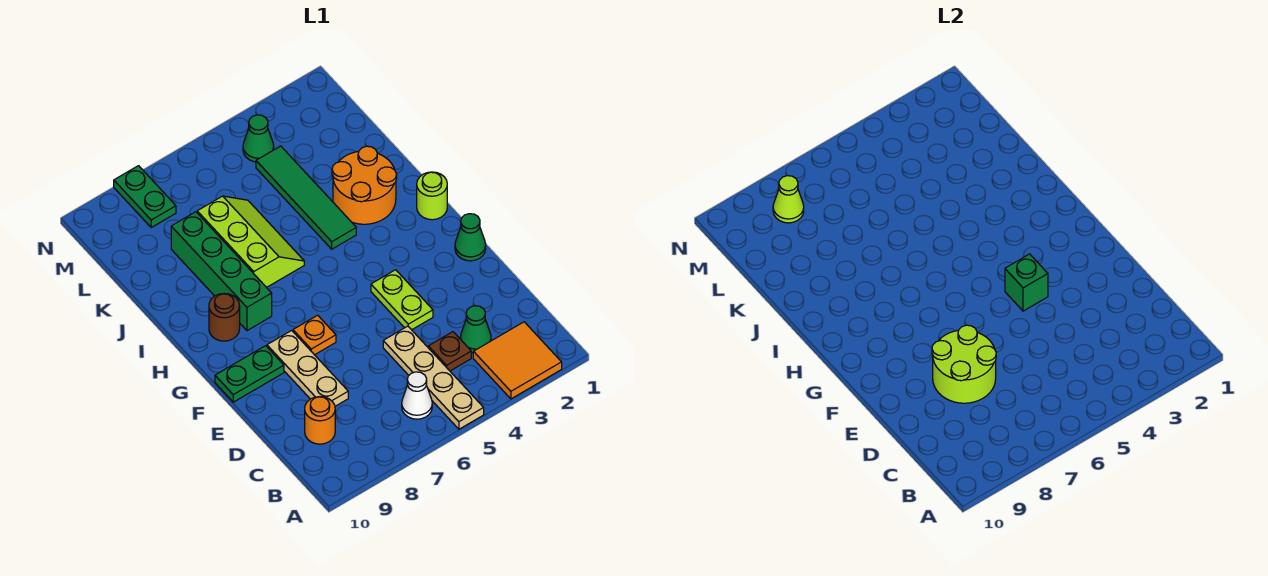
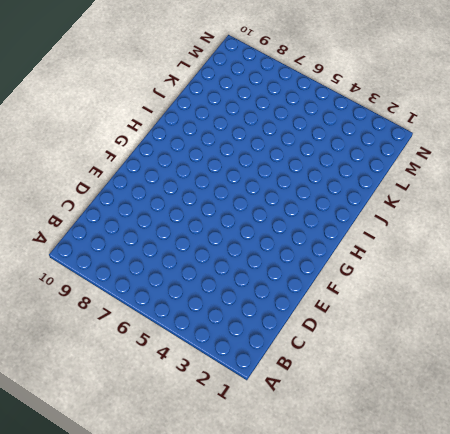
none -> orange 2x2 tile [473,322,562,399]
none -> tan 1x4 plate [383,326,484,429]
none -> white 1x1 cone [402,372,432,419]

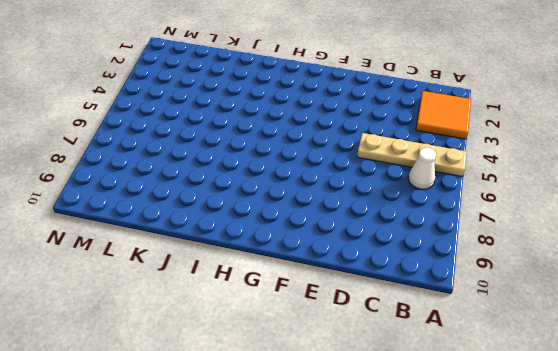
none -> green 1x1 cone [460,306,491,353]
none -> brown 1x1 plate [428,332,471,371]
none -> orange 1x1 round brick [305,397,335,444]

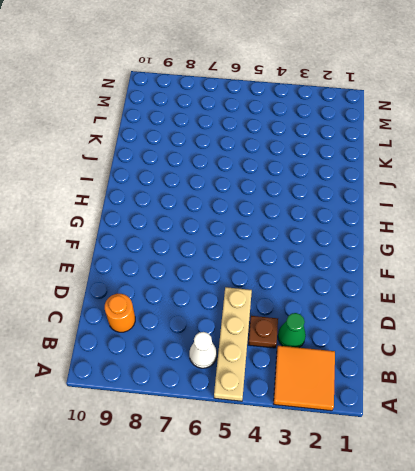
none -> tan 1x3 plate [267,330,348,406]
none -> lime 1x2 plate [371,270,433,330]
none -> green 1x1 cone [455,214,486,261]

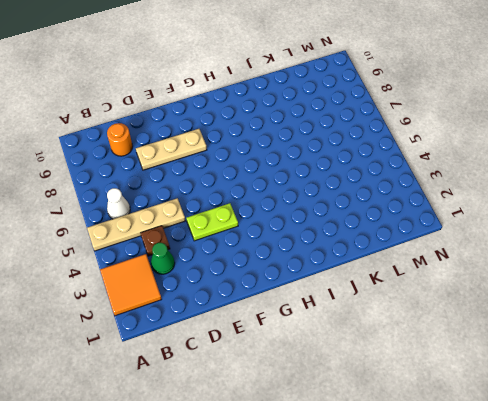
none -> green 1x1 cone [455,214,486,261]
none -> orange 1x1 plate [293,315,336,355]
none -> green 1x2 plate [215,346,284,402]

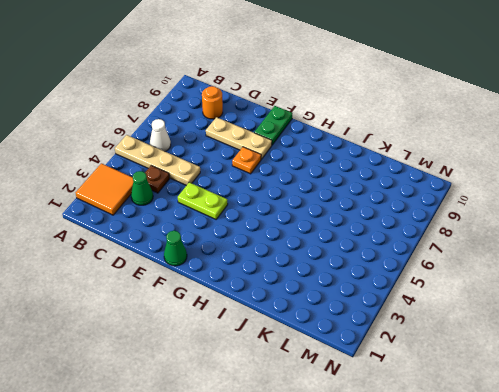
none -> lime 1x1 round brick [417,172,447,220]
none -> green 1x4 brick [171,212,272,331]
none -> brown 1x1 round brick [209,294,240,341]

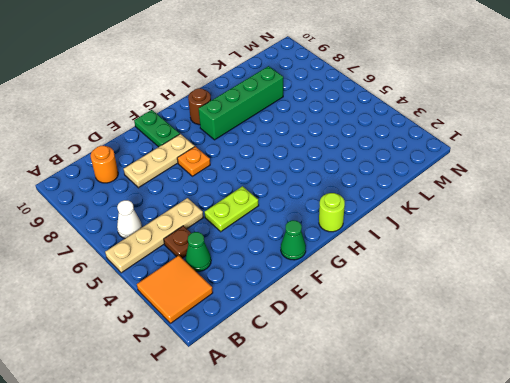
none -> orange 2x2 round brick [332,146,397,224]
none -> green 1x4 tile [256,146,356,249]
none -> lime 2x3 slope [197,196,304,287]

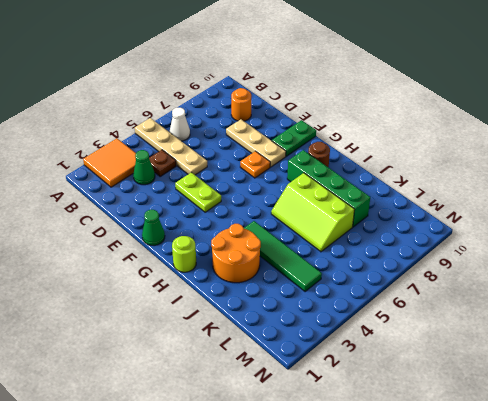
none -> green 1x1 cone [243,115,274,162]
none -> green 1x2 plate [114,166,176,227]
none -> lime 2x2 round brick [932,325,996,403]

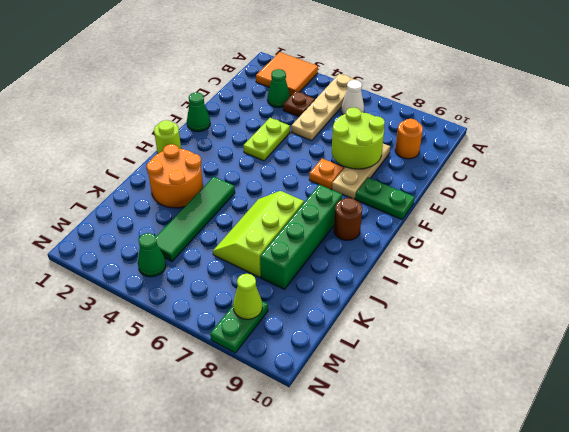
none -> green 1x1 brick [1005,254,1048,311]

